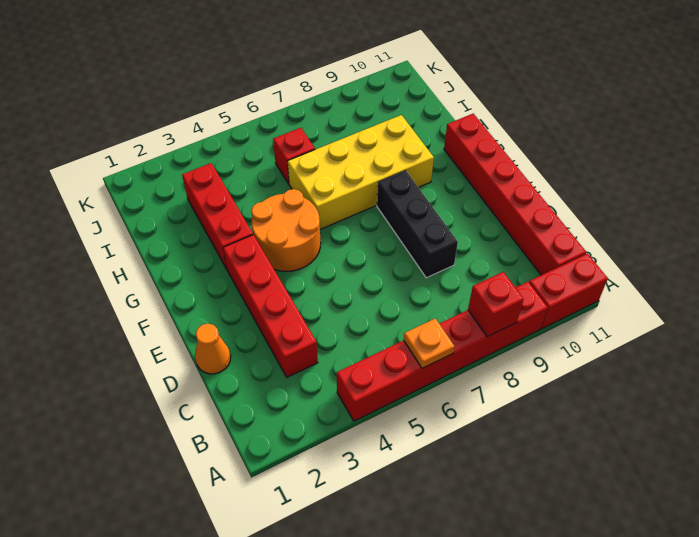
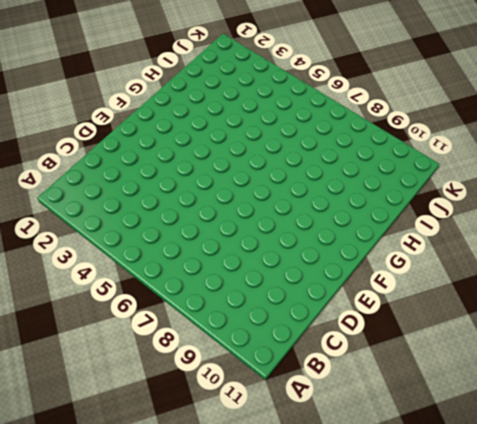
none -> red 1x6 brick [337,282,548,421]
none -> red 1x2 brick [529,253,608,329]
none -> red 1x6 brick [444,114,586,275]

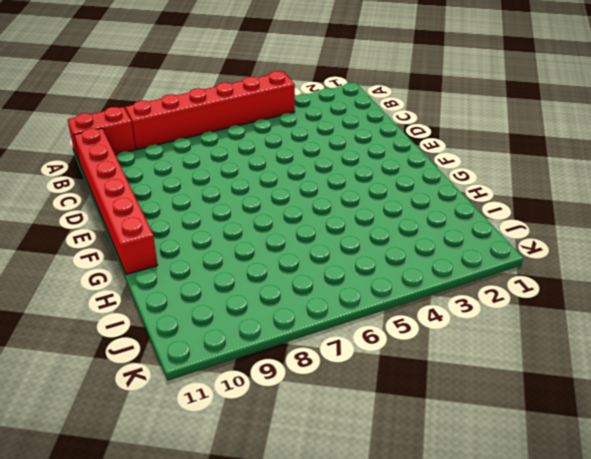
none -> red 1x4 brick [223,235,318,377]
none -> orange 1x1 cone [195,323,231,374]
none -> black 1x3 brick [377,171,458,278]

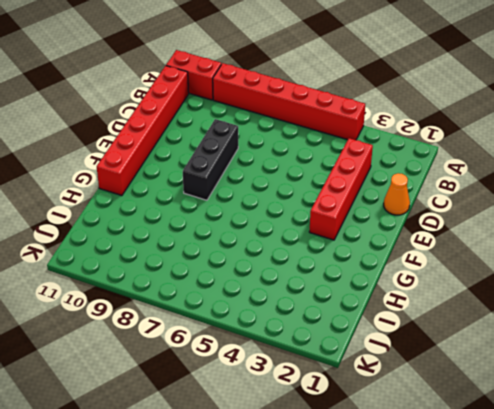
none -> orange 2x2 round brick [251,189,321,271]
none -> red 1x3 brick [182,163,253,269]
none -> yellow 2x4 brick [288,115,434,229]

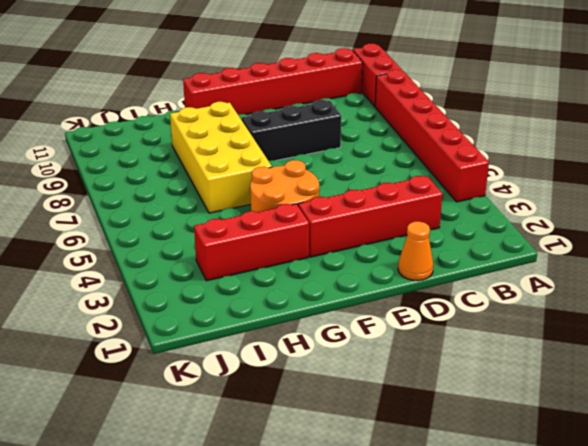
none -> red 1x1 brick [273,128,315,184]
none -> orange 1x1 plate [404,318,454,368]
none -> red 1x1 brick [468,272,524,337]

